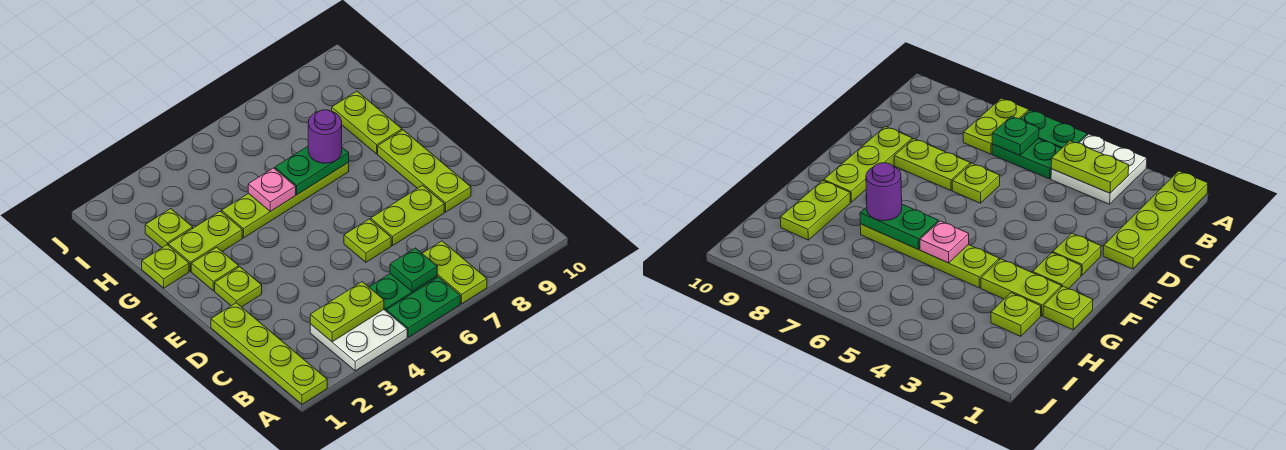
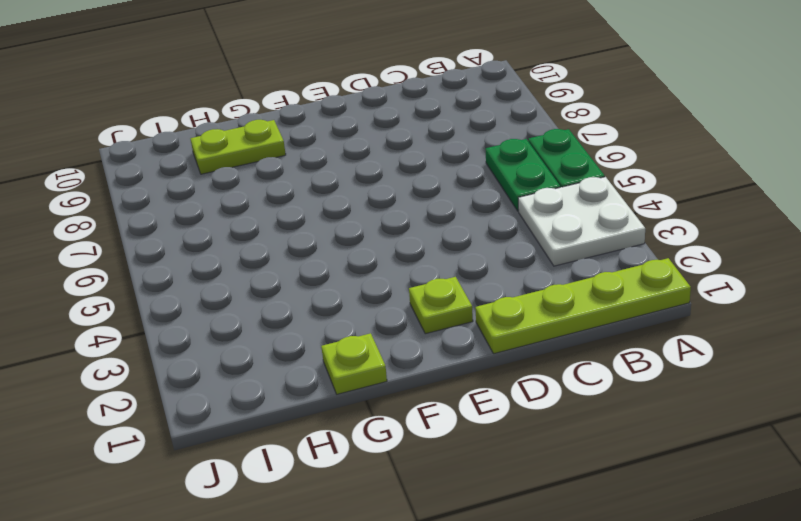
none -> lime 1x2 plate [422,241,487,304]
none -> lime 1x1 plate [344,219,391,262]
none -> lime 1x2 plate [371,186,444,246]

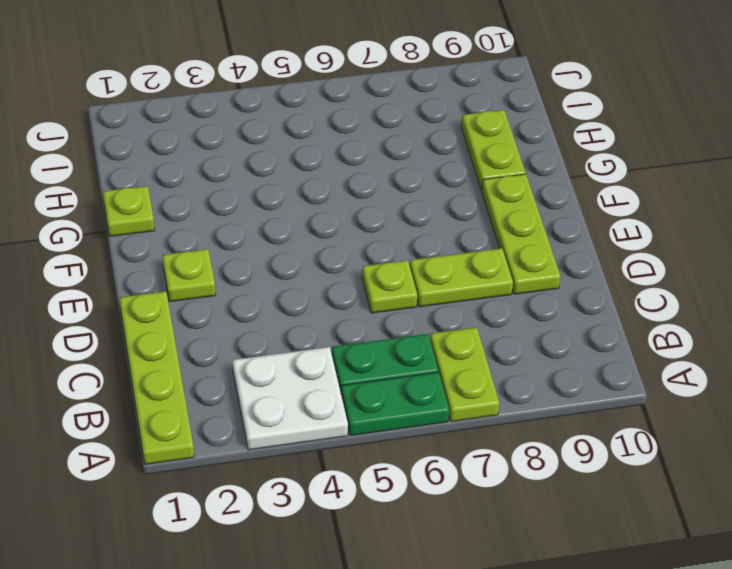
none -> lime 1x1 plate [191,247,239,291]
none -> lime 1x2 plate [168,211,242,271]
none -> lime 1x4 plate [222,163,349,238]

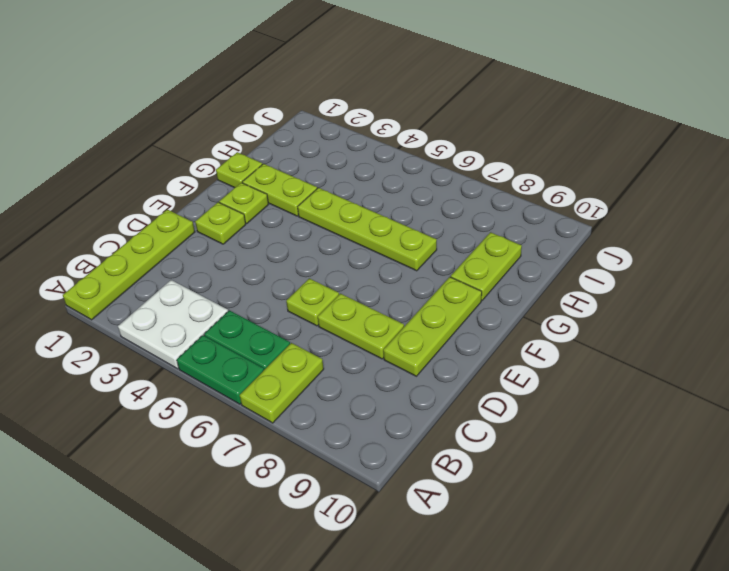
none -> lime 1x1 plate [145,209,193,248]
none -> lime 1x2 plate [310,282,384,342]
none -> green 1x1 plate [390,248,437,292]

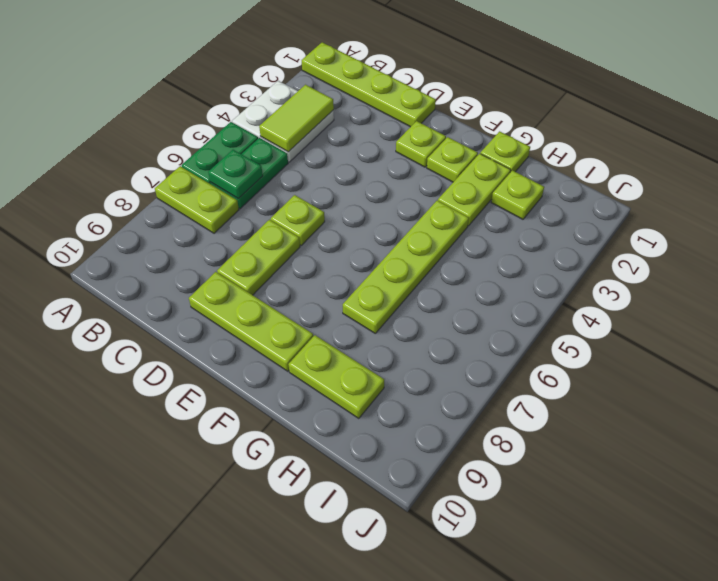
lime 1x2 tile [259,85,334,152] -> lime 1x2 plate [310,282,384,342]
none -> pink 1x1 plate [248,168,296,211]
none -> green 1x2 plate [275,146,349,195]
none -> purple 1x1 round brick [308,110,342,163]

